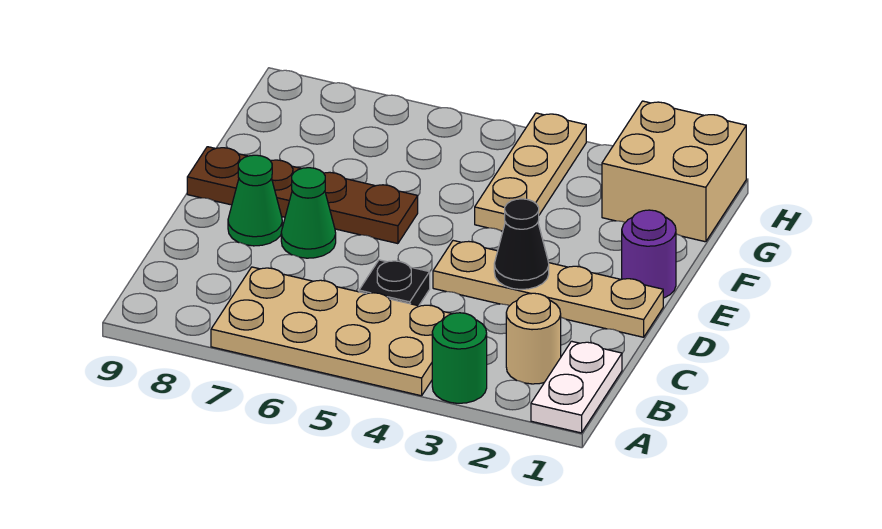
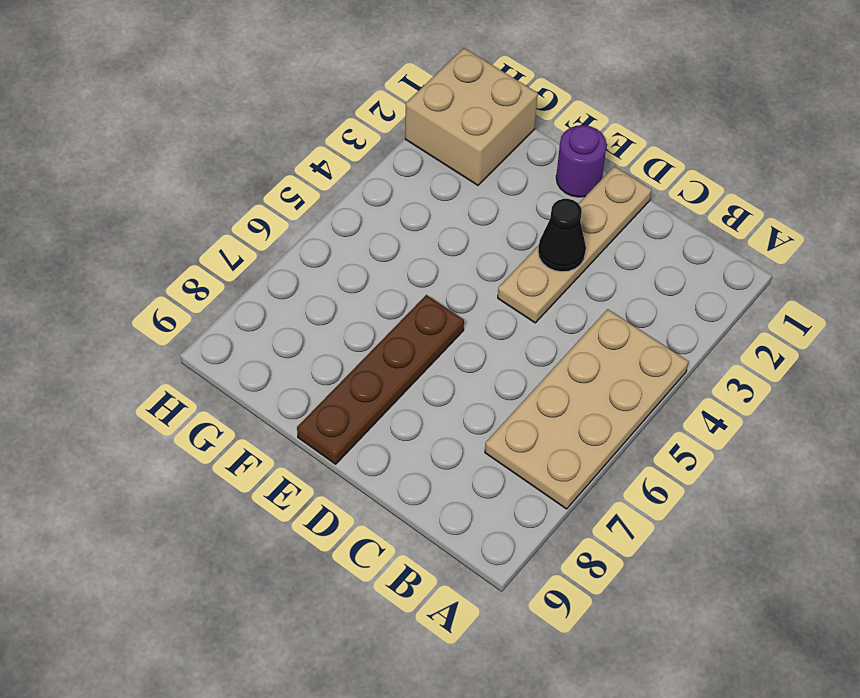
none -> white 1x2 plate [531,341,622,433]
none -> green 1x1 round brick [432,313,487,403]
none -> tan 1x1 round brick [506,293,561,384]

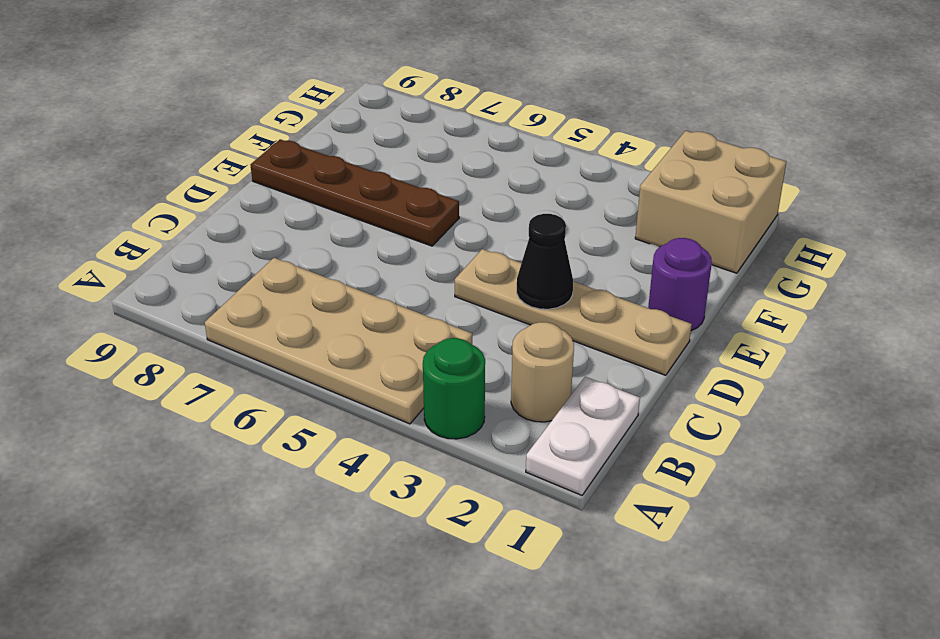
none -> black 1x1 plate [359,260,430,306]
none -> green 1x1 cone [281,168,336,258]
none -> green 1x1 cone [228,155,282,246]

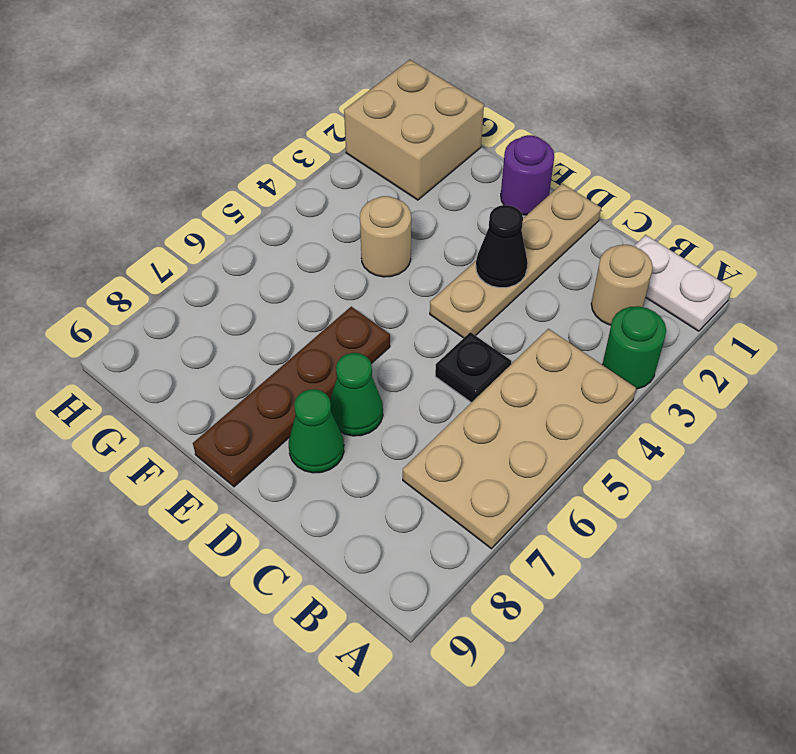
tan 1x1 round brick [360,196,411,277] -> tan 1x3 plate [475,113,586,231]

